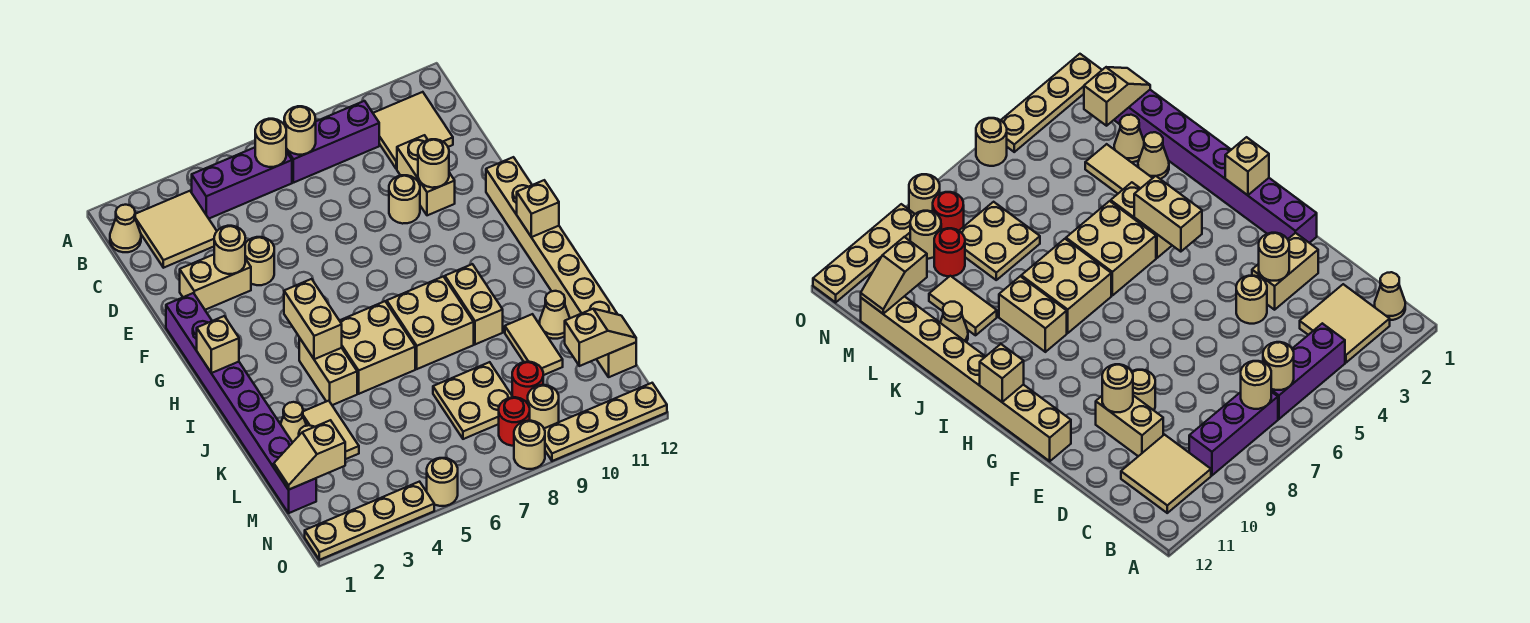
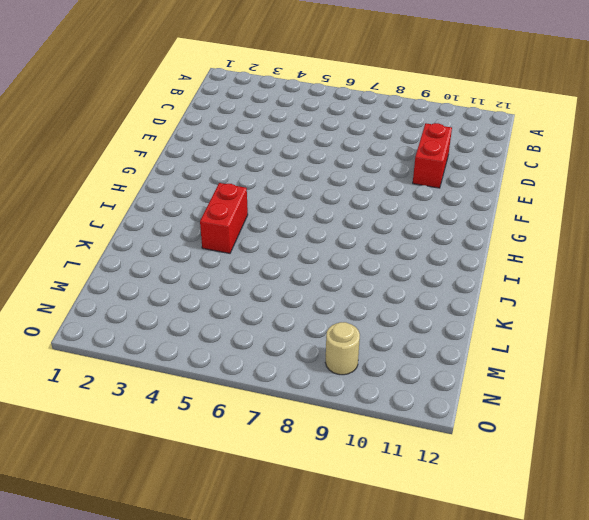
red 1x2 brick [413,123,452,188] -> tan 1x2 brick [397,135,455,215]
red 1x2 brick [200,183,248,253] -> tan 1x2 brick [299,338,357,405]
none -> tan 1x1 cone [110,205,141,252]
none -> tan 2x2 tile [135,191,217,268]
none -> purple 1x3 brick [192,148,292,218]
none -> purple 1x3 brick [286,101,379,183]

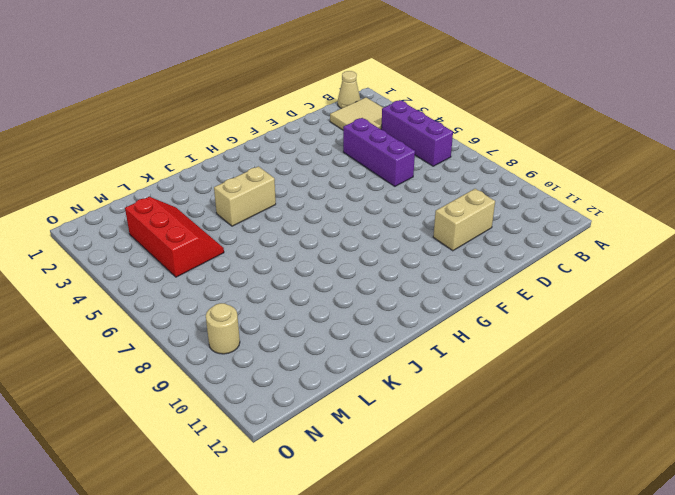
purple 1x3 brick [343,118,415,186] -> purple 1x3 brick moved to [286,101,379,183]
red 2x3 slope [125,197,224,277] -> tan 1x2 tile [303,401,359,459]
none -> tan 2x2 tile [373,92,453,169]
none -> tan 1x2 brick [180,255,251,310]
none -> tan 1x1 round brick [245,237,274,285]
none -> tan 1x1 round brick [389,175,420,224]

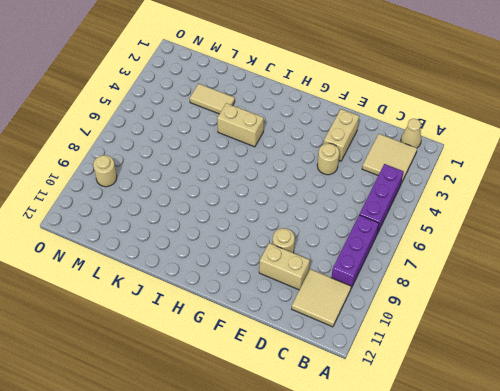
none -> purple 1x8 brick [166,293,316,513]
none -> tan 1x8 brick [486,157,636,377]
none -> tan 2x2 brick [339,301,415,394]
none -> tan 2x2 brick [387,276,474,369]

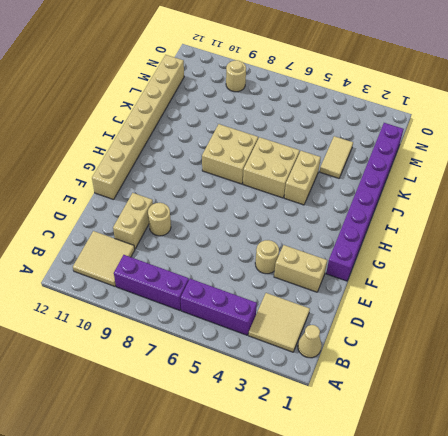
none -> tan 1x2 brick [445,264,503,344]
none -> tan 1x1 cone [281,402,307,442]
none -> tan 1x2 tile [505,314,563,375]
none -> tan 1x1 cone [540,291,570,339]

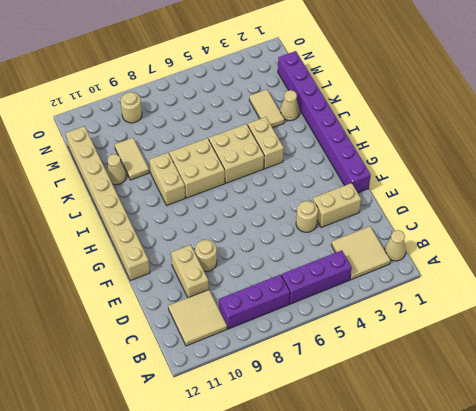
none -> tan 1x1 cone [1114,115,1144,162]
none -> tan 2x2 plate [433,362,513,439]
none -> red 1x1 round brick [512,362,543,404]
none -> red 1x1 round brick [499,397,530,446]

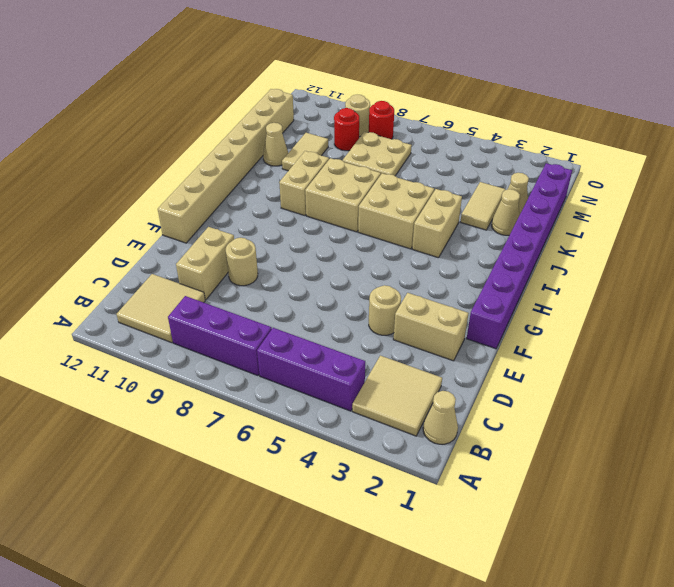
none -> tan 1x4 plate [305,482,434,560]
none -> tan 1x1 round brick [427,458,458,506]
none -> tan 1x1 round brick [514,421,545,469]
none -> tan 1x4 plate [544,383,667,461]

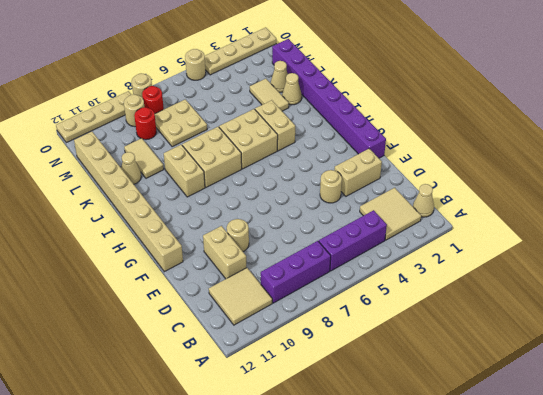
none -> tan 1x1 round brick [255,119,286,167]
none -> tan 1x1 round brick [284,106,316,155]
none -> tan 1x1 round brick [214,226,245,274]
none -> tan 1x1 round brick [418,139,449,188]

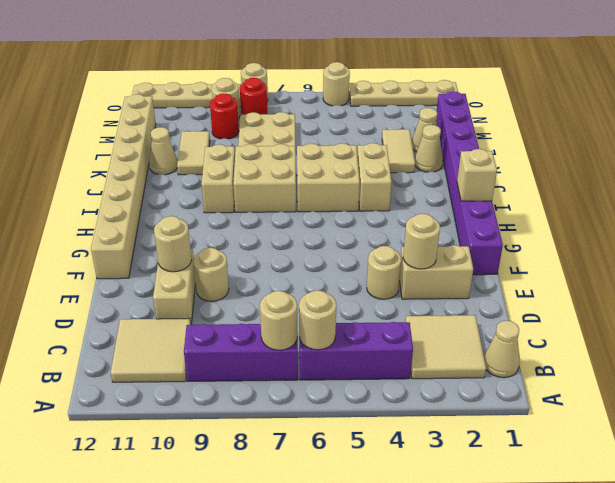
none -> tan 1x2 brick [284,279,342,359]
none -> tan 1x1 brick [517,180,559,237]
none -> tan 1x2 slope [274,420,345,490]
none -> tan 1x2 slope [565,309,636,366]

